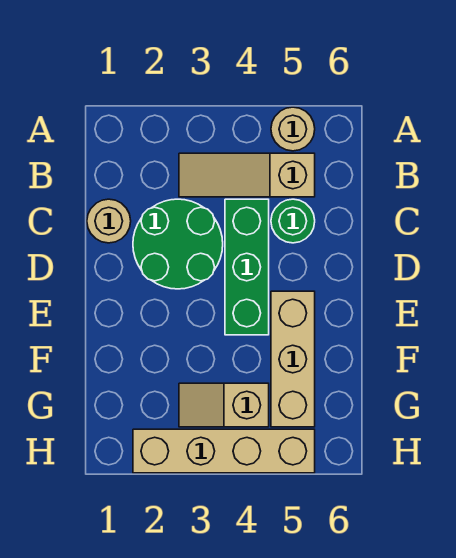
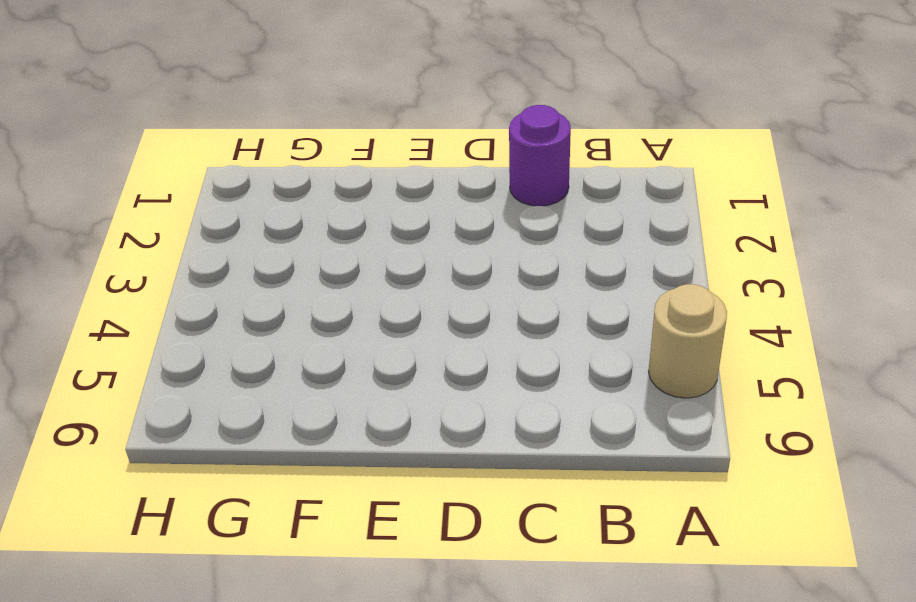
purple 1x1 round brick [509,105,571,206] -> tan 1x1 round brick [87,199,131,243]
none -> tan 1x3 slope [179,153,315,197]
none -> green 2x2 round brick [133,199,223,289]

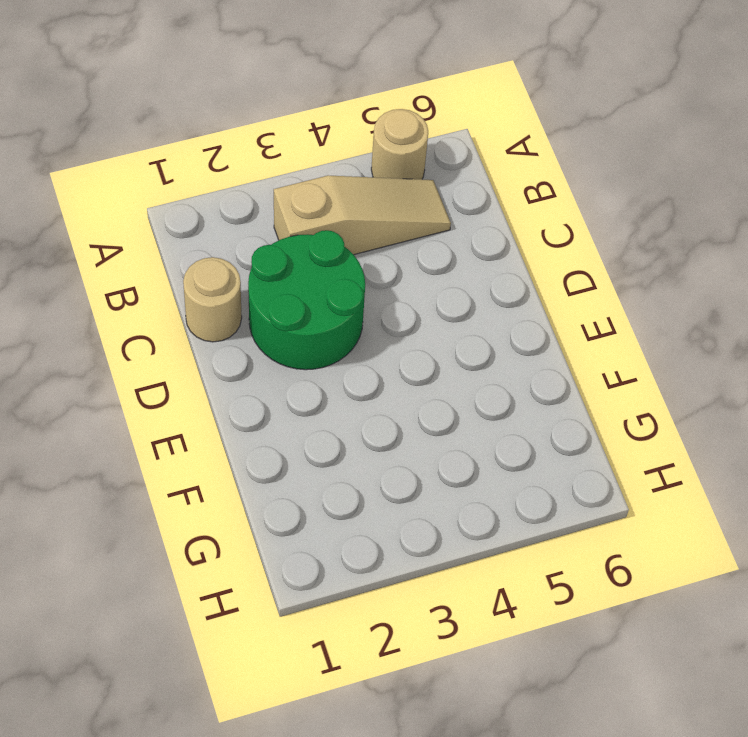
tan 1x3 slope [274,175,451,255] -> tan 1x3 slope turned to [179,153,315,197]
none -> green 1x3 brick [225,199,269,335]
none -> green 1x1 round brick [271,199,315,243]

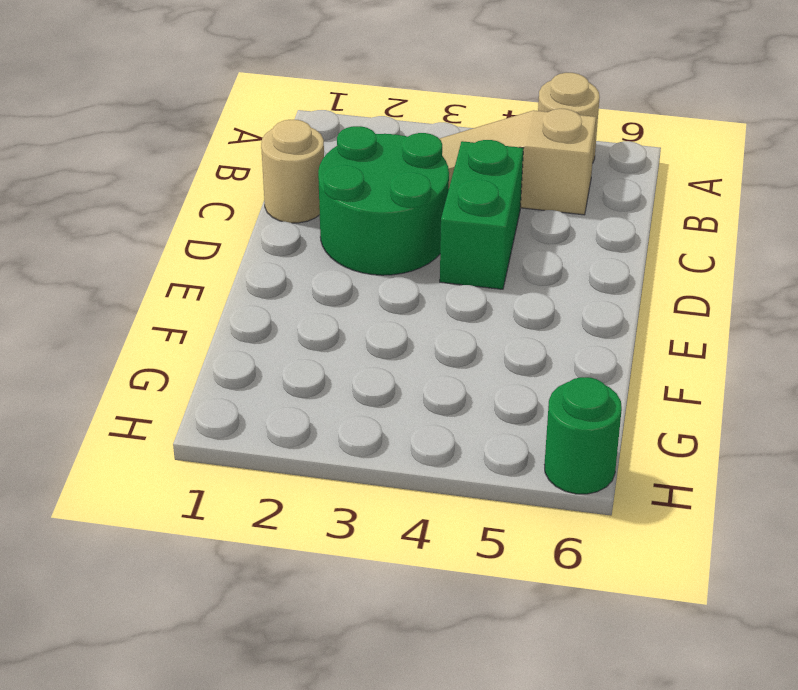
green 1x2 brick [440,140,523,289] -> green 1x3 brick [225,199,269,335]
green 1x1 round brick [545,377,622,494] -> green 1x1 round brick moved to [271,199,315,243]
none -> tan 1x3 brick [271,291,315,427]
none -> tan 1x2 slope [179,383,269,427]

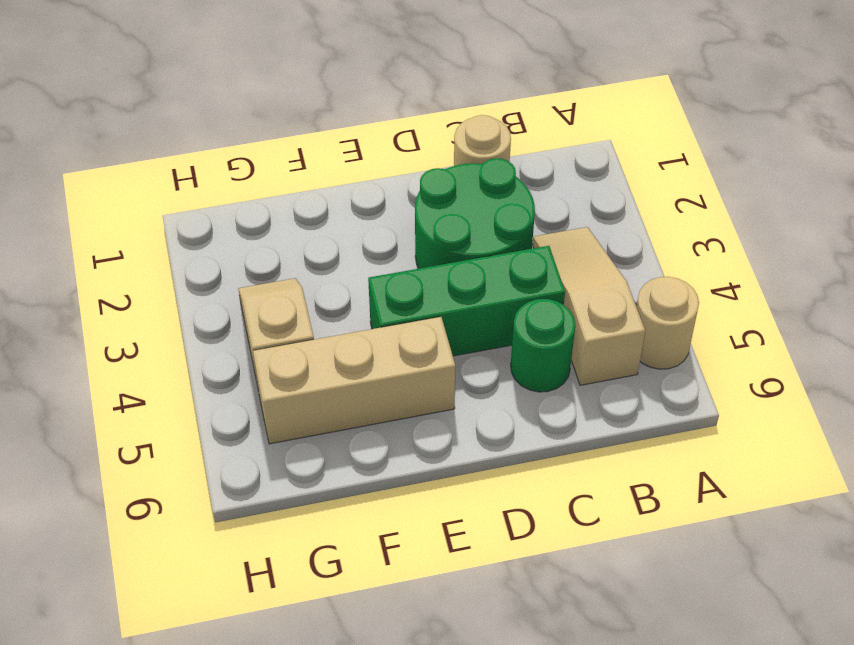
none -> tan 1x4 brick [133,429,315,473]

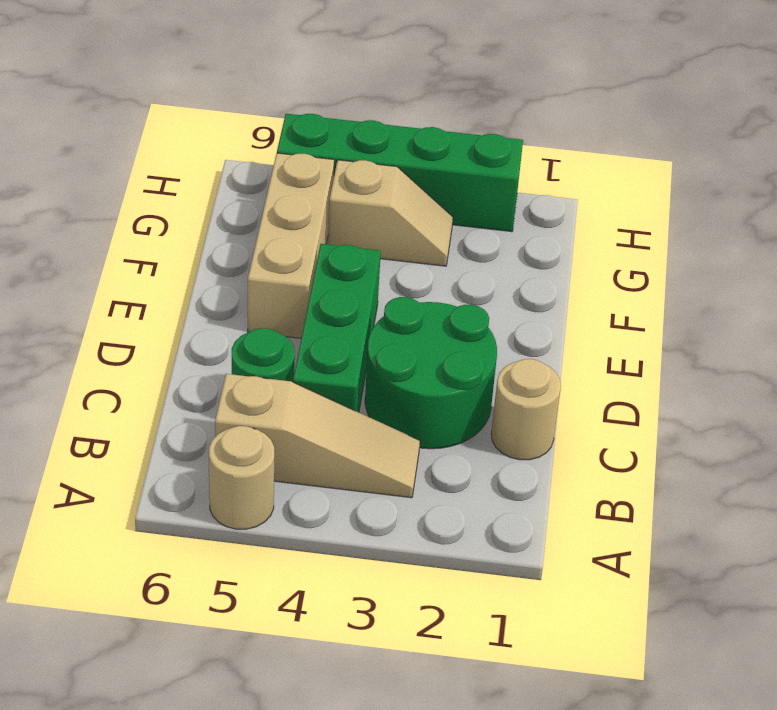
green 1x4 brick [277,114,523,232] -> tan 1x4 brick [133,429,315,473]

